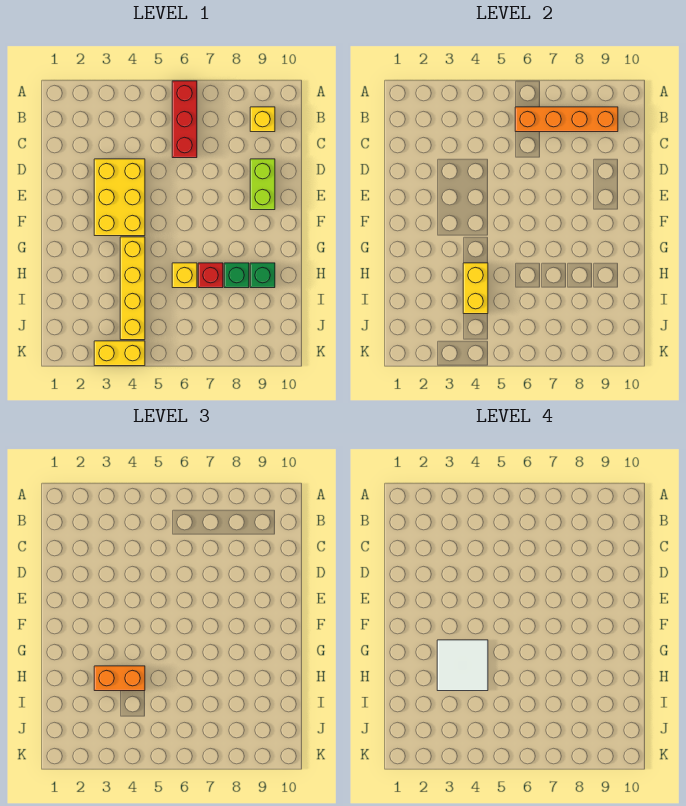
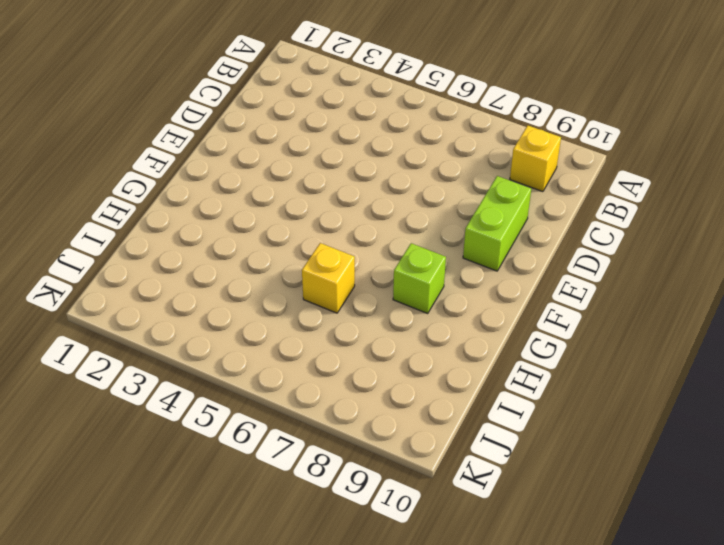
lime 1x1 brick [393,243,446,313] -> none
none -> red 1x3 brick [172,81,197,158]
none -> yellow 2x3 brick [94,159,145,236]
none -> yellow 1x4 brick [120,237,145,340]

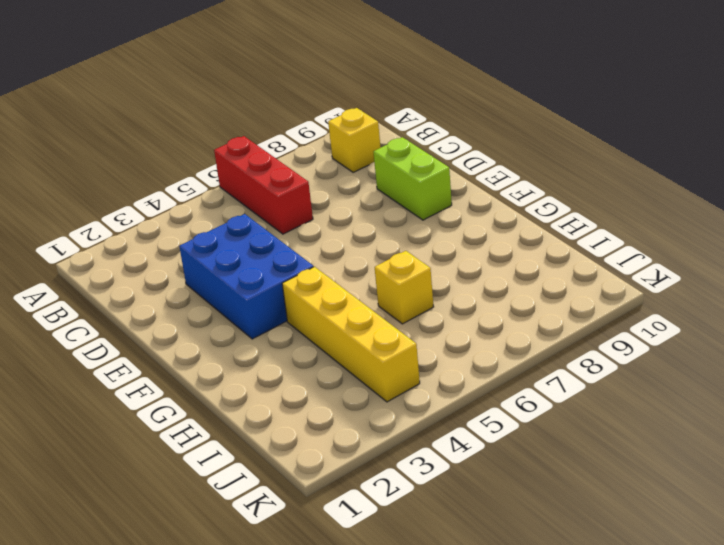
blue 2x3 brick [179,214,313,339] -> yellow 2x3 brick [94,159,145,236]
none -> red 1x1 brick [198,263,223,288]
none -> green 1x1 brick [224,263,249,288]
none -> green 1x1 brick [250,263,275,288]

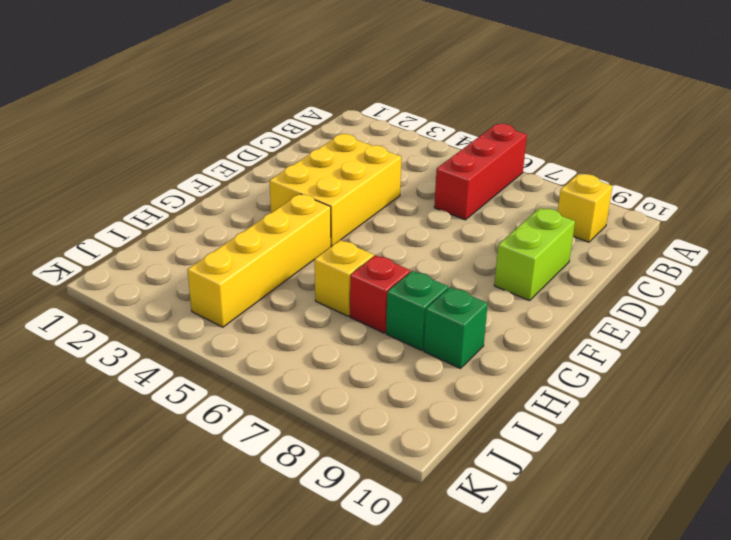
none -> yellow 1x2 brick [94,341,145,366]
none -> orange 1x4 brick [515,107,618,132]
none -> yellow 1x2 brick [463,263,488,314]

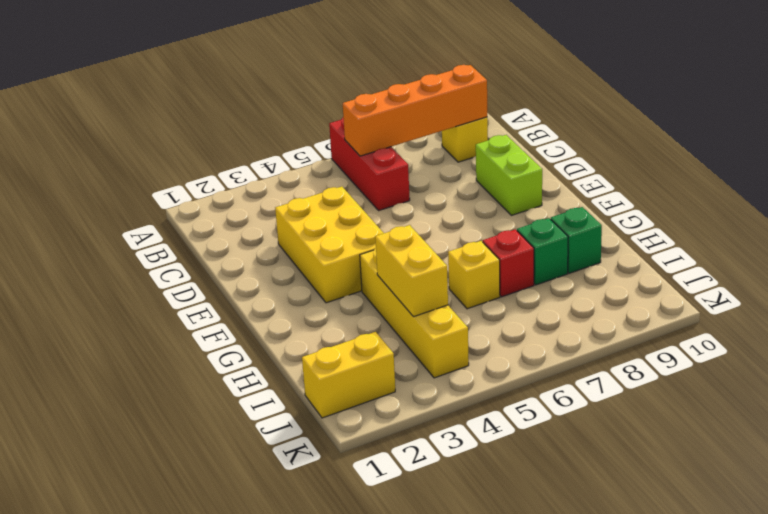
yellow 1x2 brick [302,332,395,418] -> yellow 1x2 brick moved to [94,341,145,366]
none -> orange 1x2 brick [94,666,145,691]
none -> white 2x2 tile [437,640,488,691]

